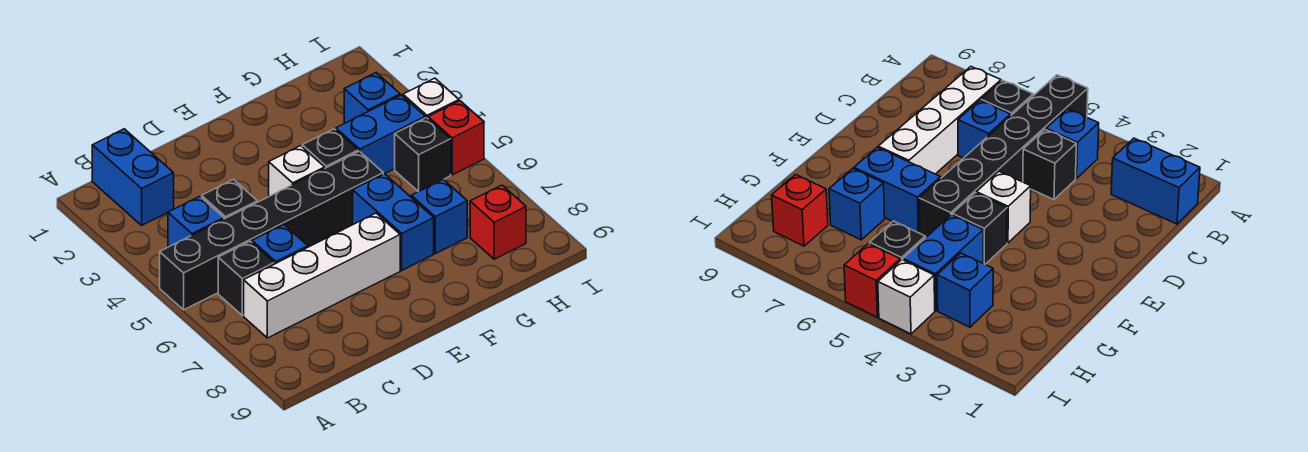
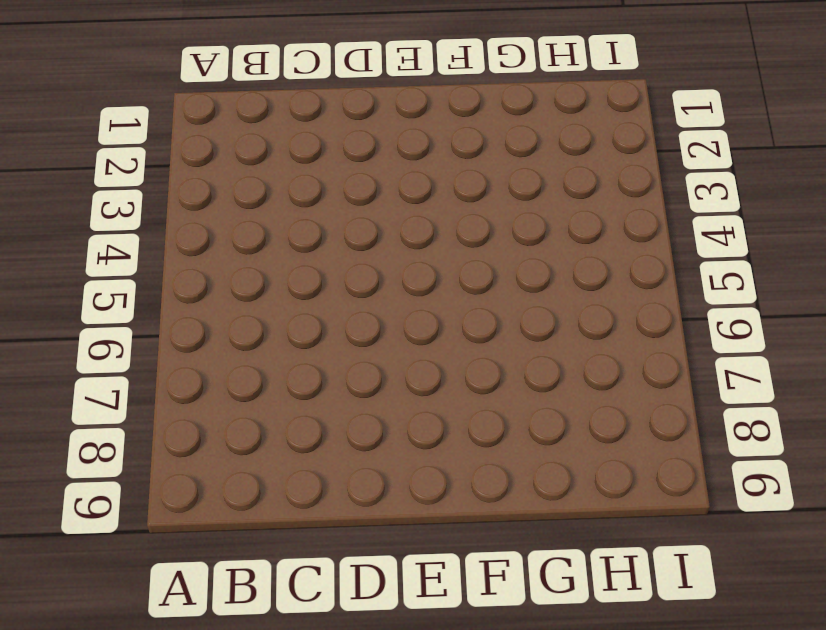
none -> black 1x6 brick [160,151,383,310]
none -> blue 1x2 brick [92,129,174,225]
none -> blue 1x1 brick [168,196,224,247]

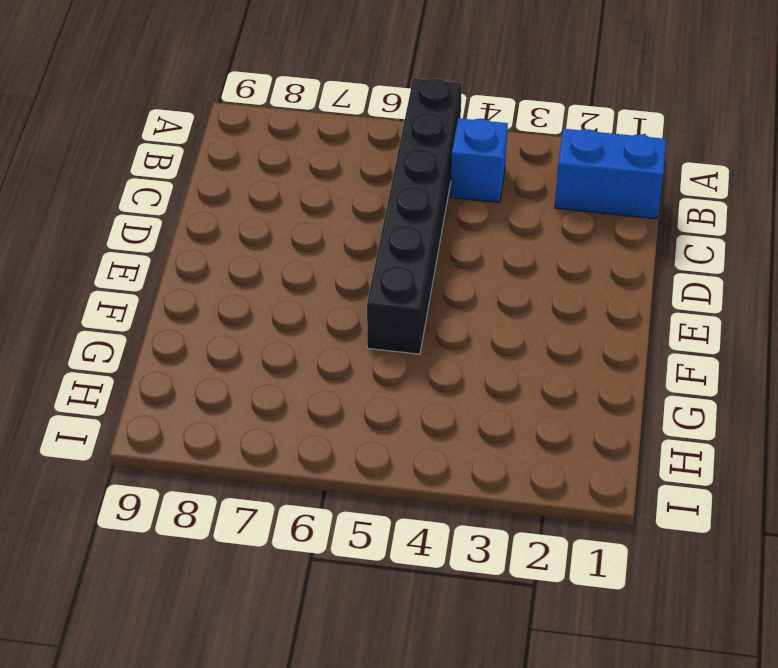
none -> black 1x1 brick [218,241,274,315]
none -> white 1x4 brick [244,213,400,338]
none -> black 1x1 brick [202,179,257,219]

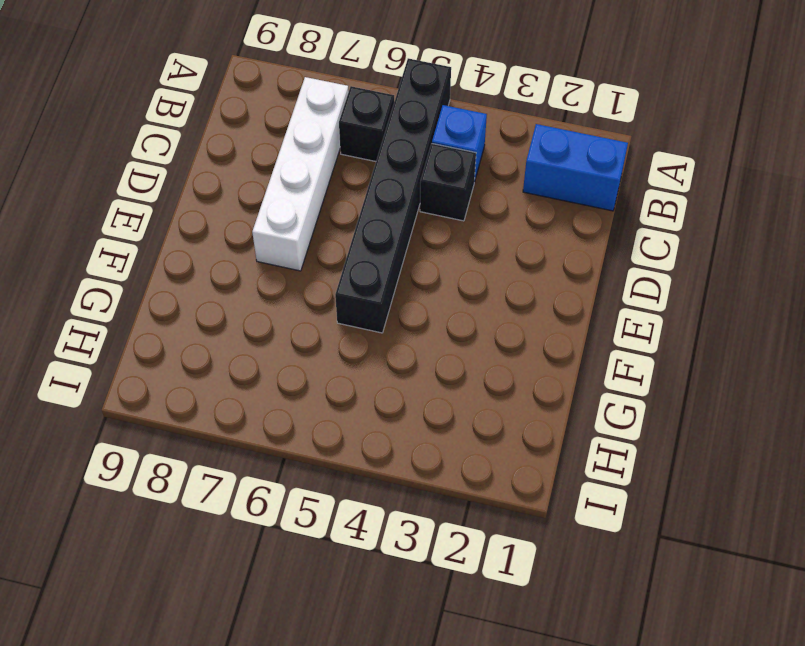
none -> blue 1x1 brick [252,224,308,264]
none -> white 1x1 brick [269,146,325,196]
none -> black 1x1 brick [302,129,358,168]

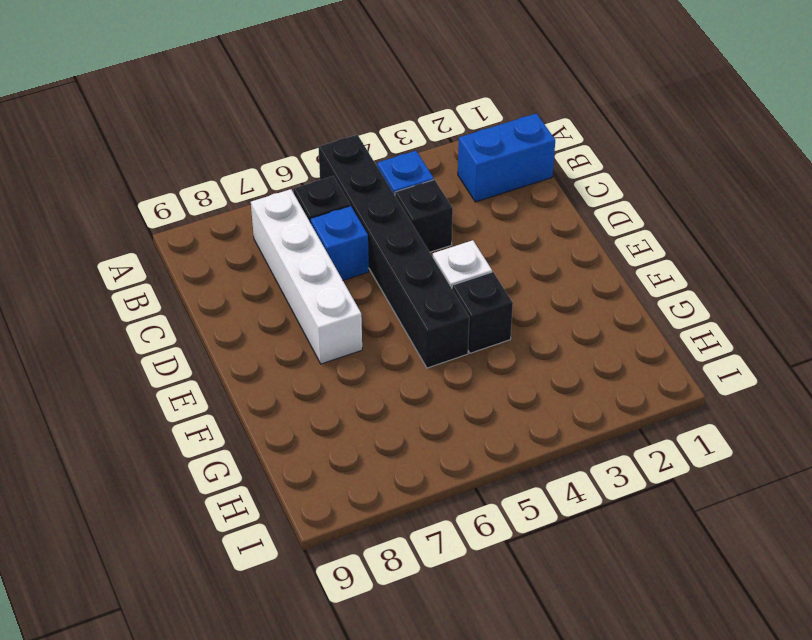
none -> blue 1x2 brick [353,174,434,270]
none -> blue 1x2 brick [336,95,425,174]
none -> blue 1x1 brick [411,179,467,254]

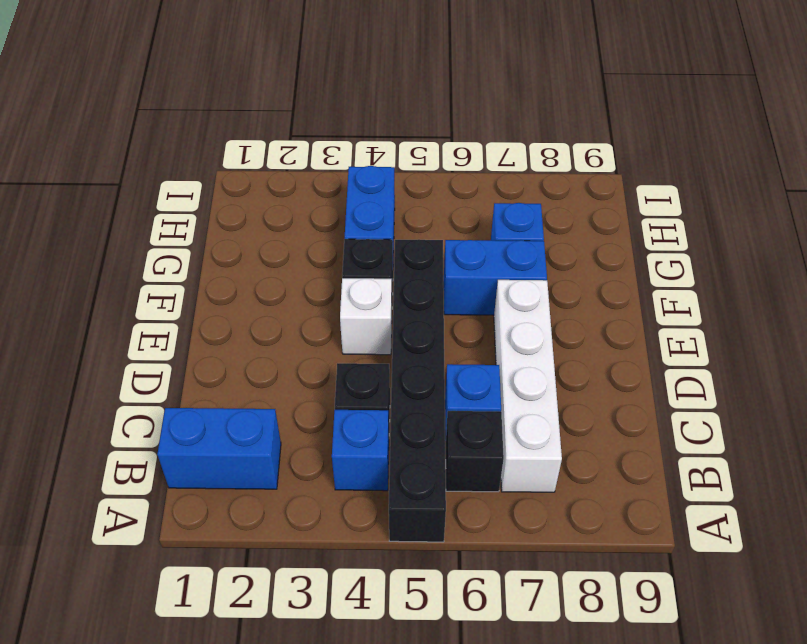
none -> blue 1x1 brick [344,73,400,123]
none -> black 1x1 brick [395,118,451,192]
none -> red 1x1 brick [470,185,526,259]

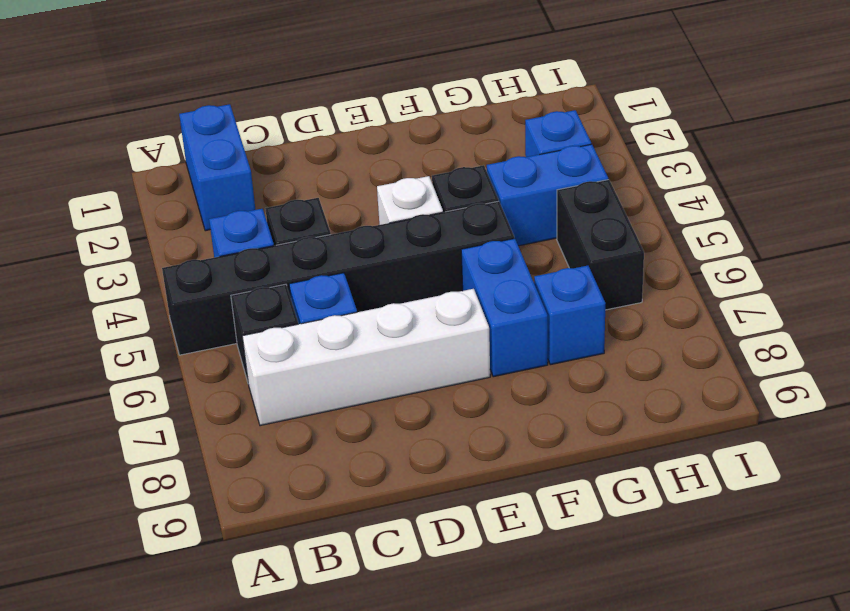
black 1x2 brick [557,180,644,310] -> black 1x1 brick [395,118,451,192]
none -> red 1x1 brick [470,185,526,259]
none -> white 1x1 brick [403,78,459,118]
none -> red 1x1 brick [428,101,484,175]

